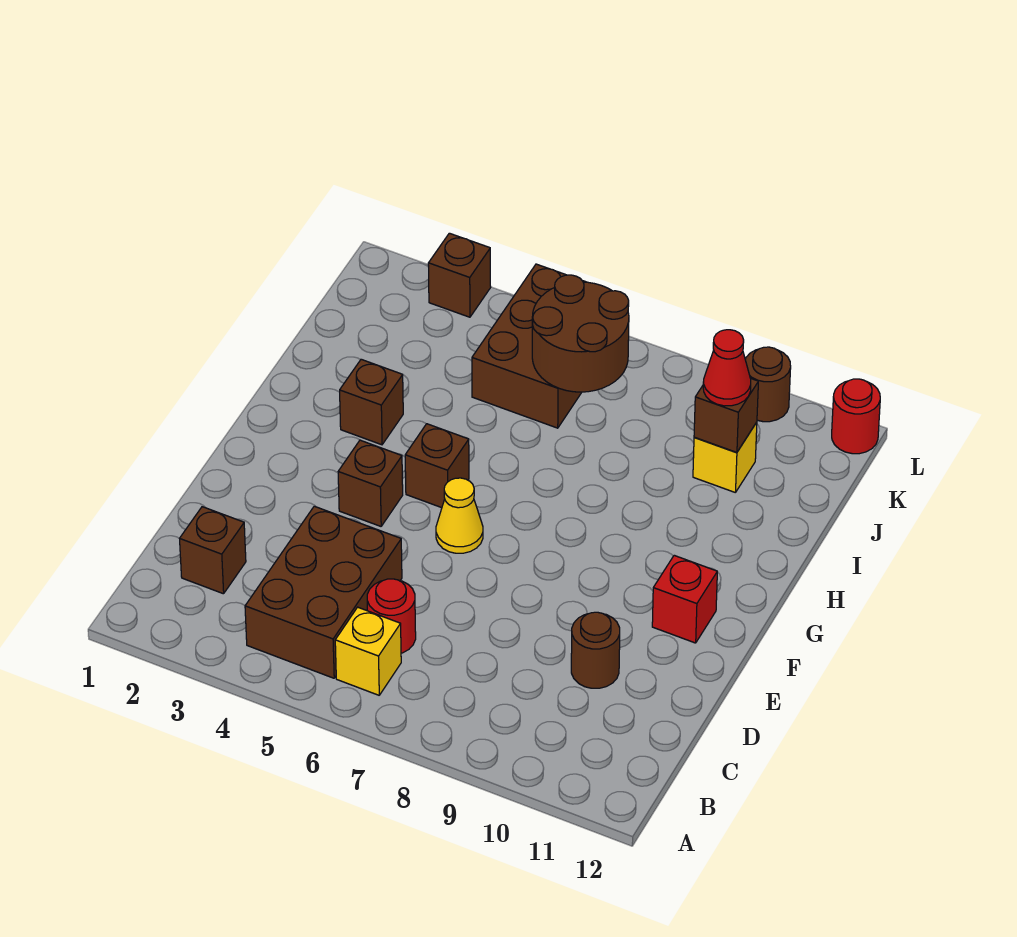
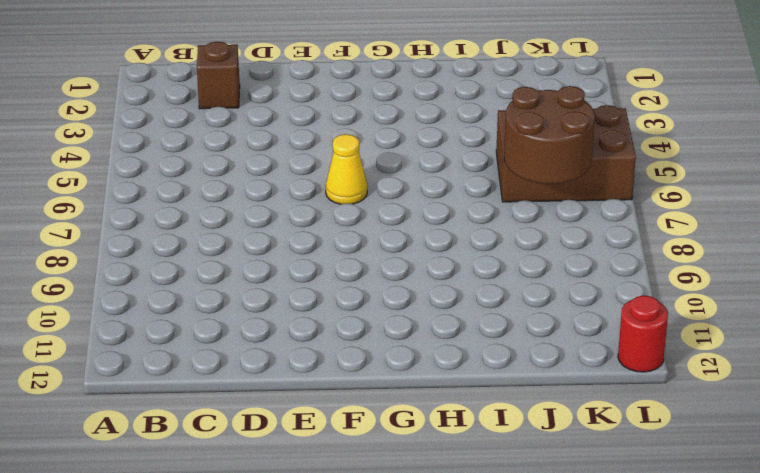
none -> brown 2x3 brick [245,506,402,678]
none -> yellow 1x1 brick [335,607,401,695]
none -> red 1x1 round brick [367,579,416,653]

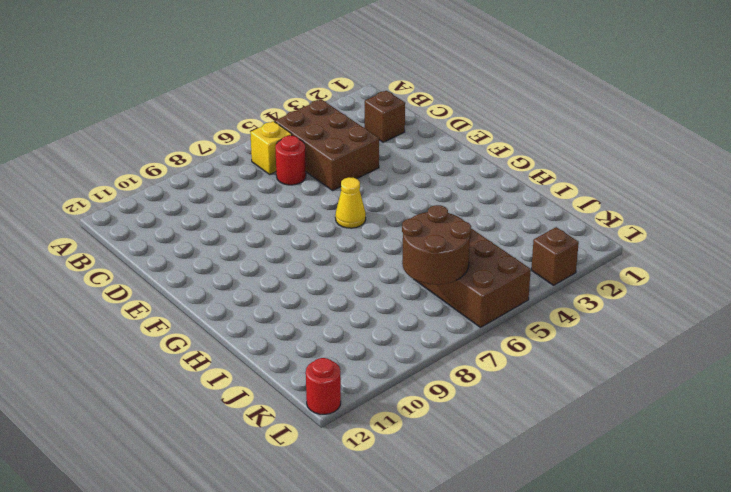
none -> brown 1x1 round brick [571,612,620,688]
none -> brown 1x1 brick [338,440,403,526]
none -> red 1x1 brick [652,555,717,643]

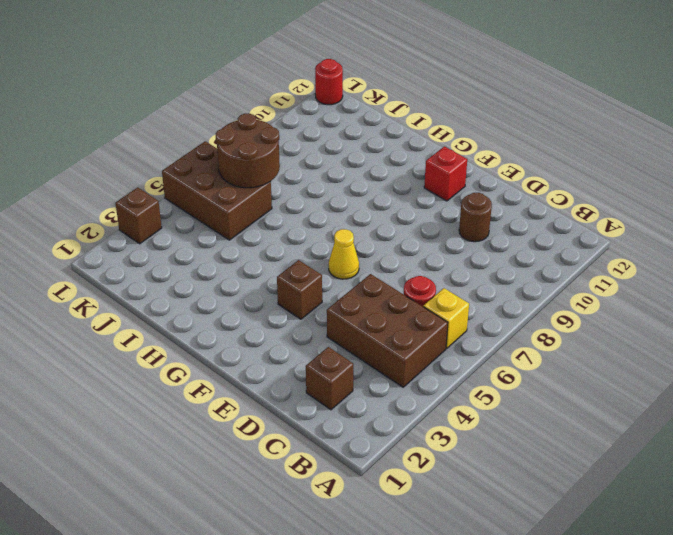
none -> brown 1x1 brick [405,424,469,508]
none -> brown 1x1 brick [340,359,403,445]
none -> yellow 1x1 brick [693,422,757,493]

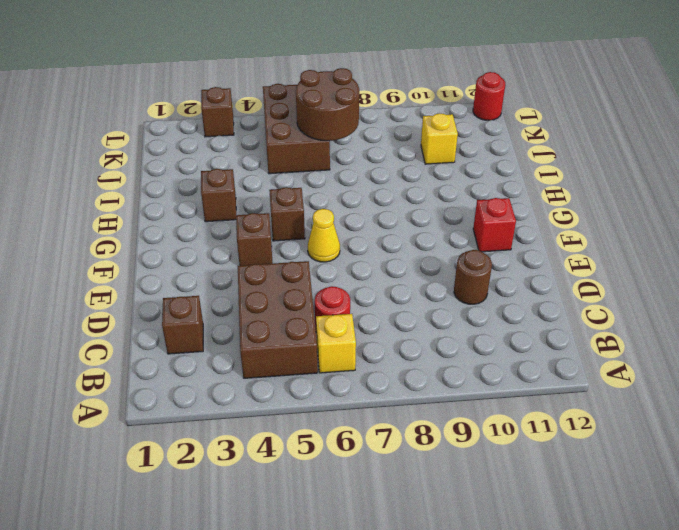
none -> brown 1x1 round brick [745,347,791,422]
none -> brown 1x1 brick [694,379,758,452]
none -> red 1x1 cone [703,330,751,406]

